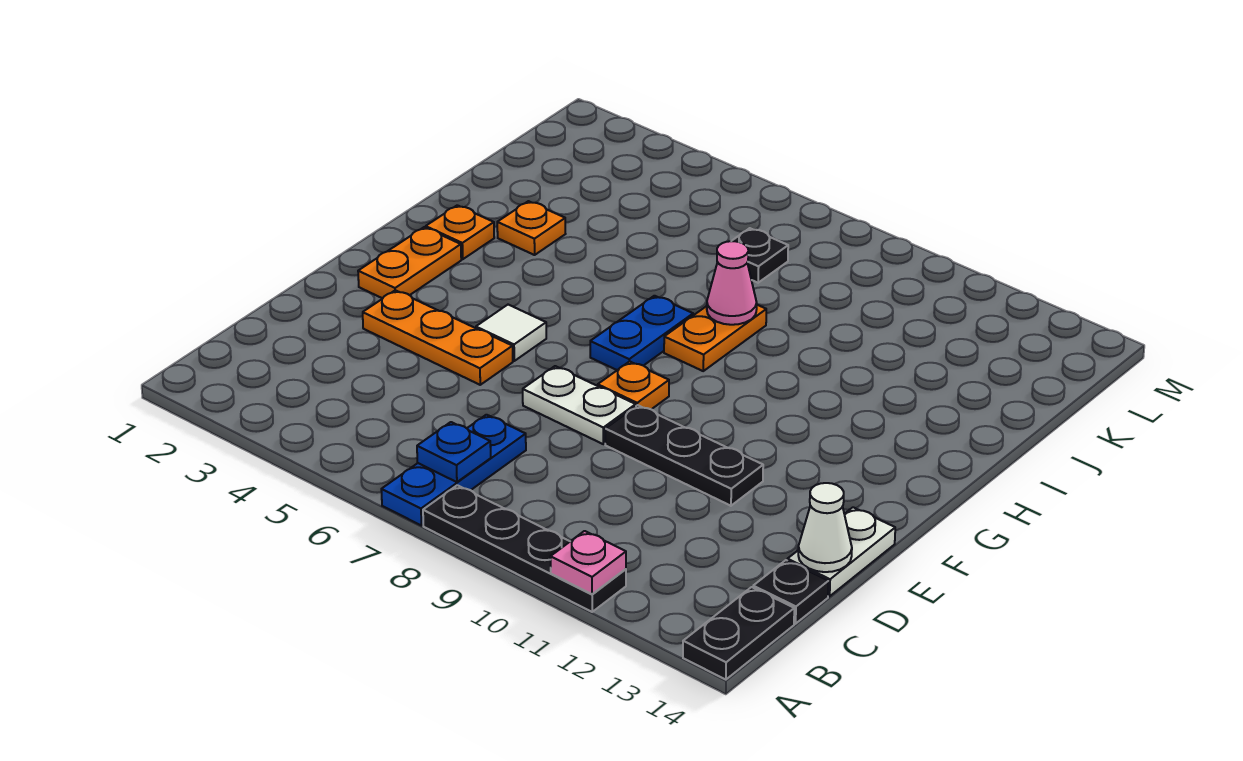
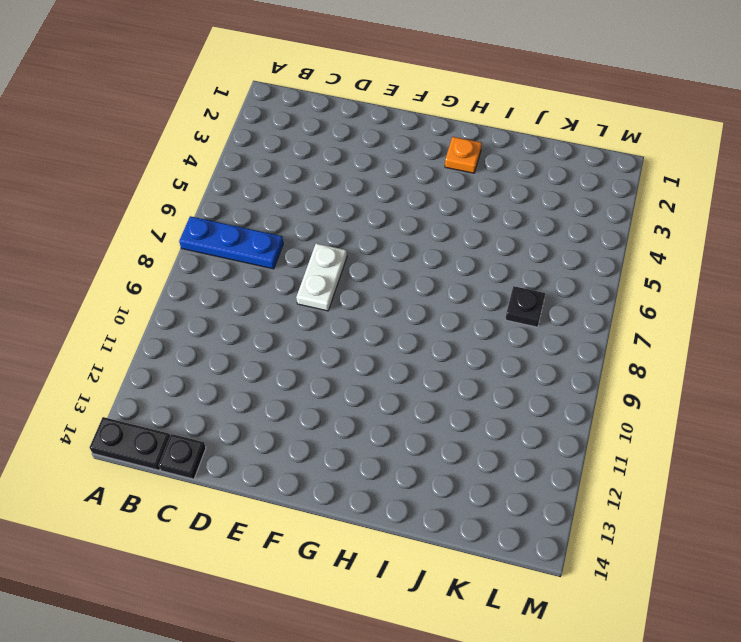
none -> black 1x4 plate [423,485,626,612]
none -> white 1x2 plate [787,507,895,596]
none -> orange 1x3 plate [363,290,513,385]

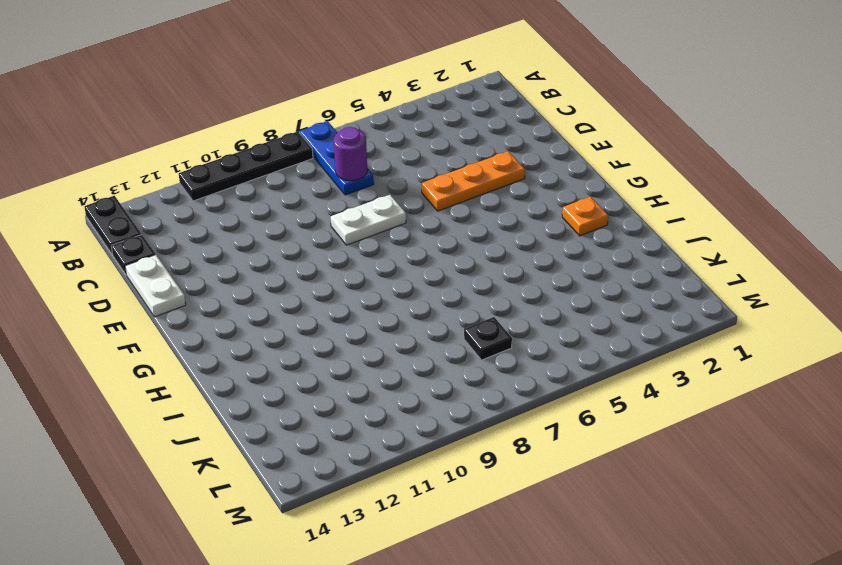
purple 1x1 round brick [334,127,367,181] -> none
none -> black 1x3 plate [605,405,763,506]
none -> orange 1x2 plate [358,227,461,298]
none -> white 1x1 tile [476,305,546,361]

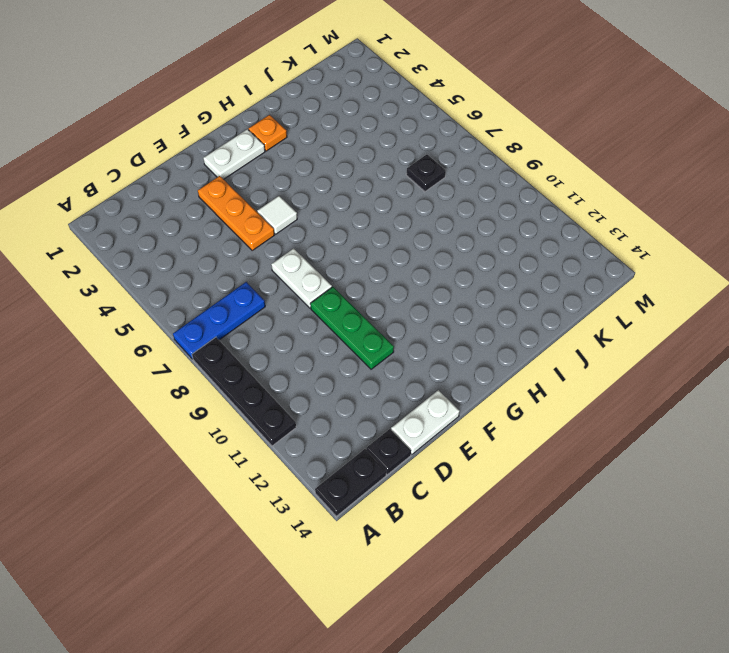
green 1x3 plate [310,287,394,369] -> black 1x3 plate [605,405,763,506]
white 1x2 plate [203,129,265,179] -> orange 1x2 plate [358,227,461,298]
none -> orange 1x1 plate [598,361,669,409]
none -> blue 1x2 plate [590,296,693,370]
none -> orange 1x2 plate [664,305,766,371]

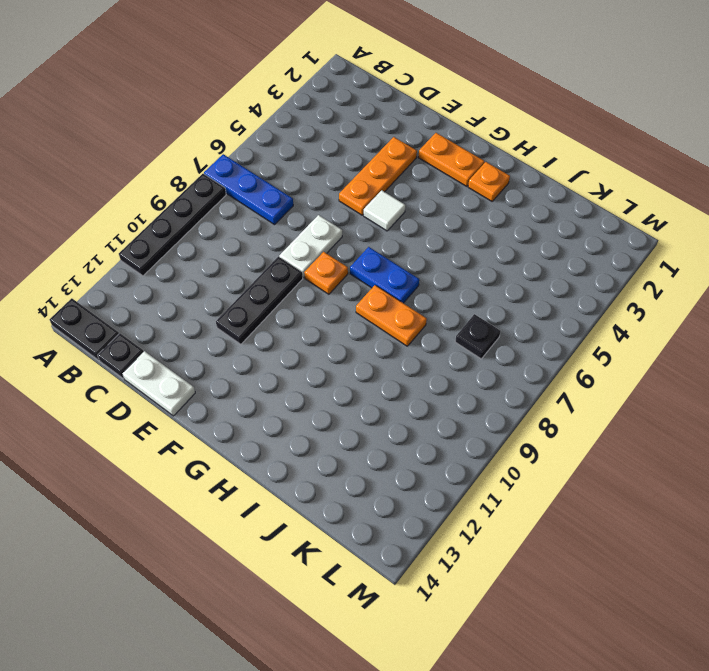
none -> orange 1x1 plate [497,201,565,255]
none -> pink 1x1 plate [550,531,626,594]
none -> blue 1x1 plate [417,422,491,482]

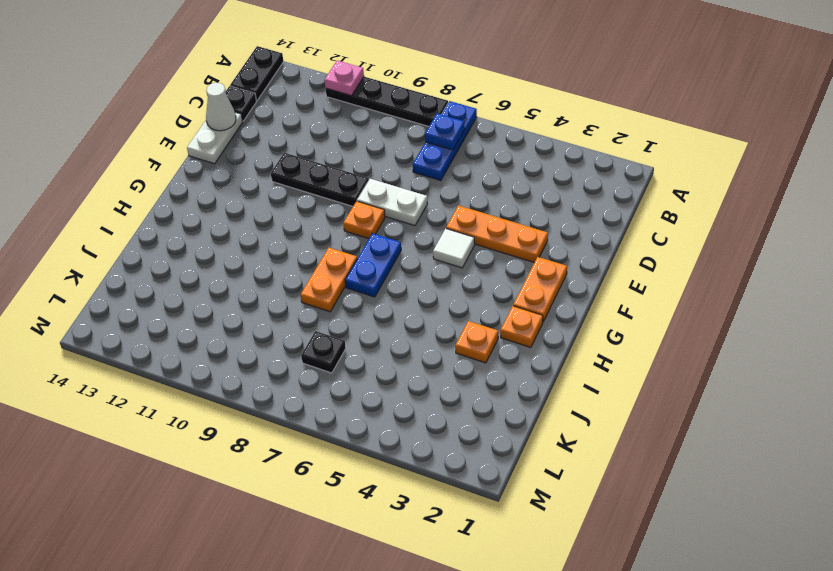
none -> pink 1x1 cone [707,241,757,325]

